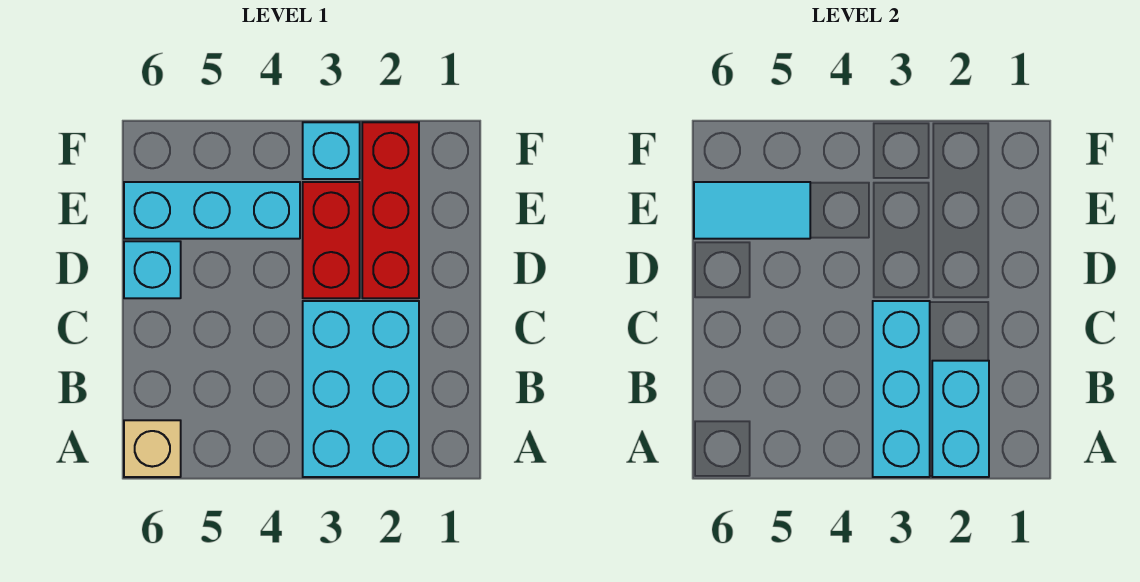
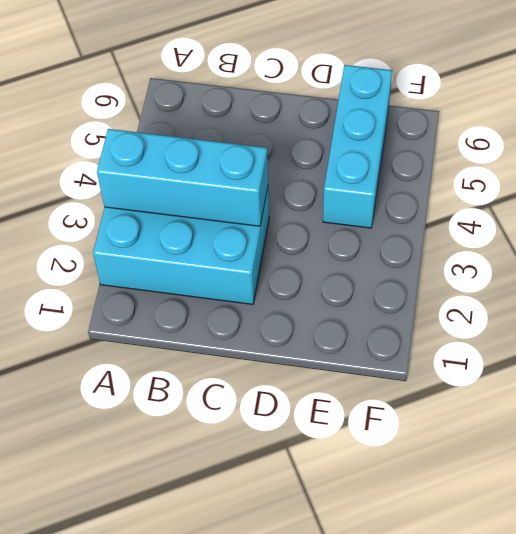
none -> tan 1x1 brick [124,420,181,477]
none -> red 1x3 brick [362,122,419,298]

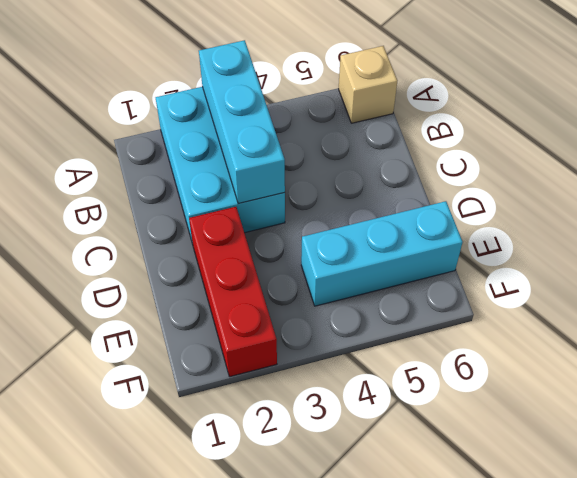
none -> red 1x2 brick [303,182,360,298]
none -> cyan 1x1 brick [124,241,181,298]

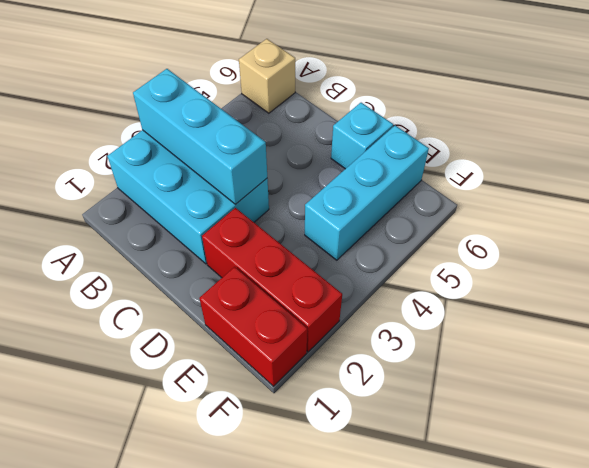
red 1x2 brick [199,267,307,386] -> red 1x2 brick moved to [303,182,360,298]
none -> cyan 1x1 brick [303,122,360,179]
none -> cyan 1x2 brick [932,361,989,477]

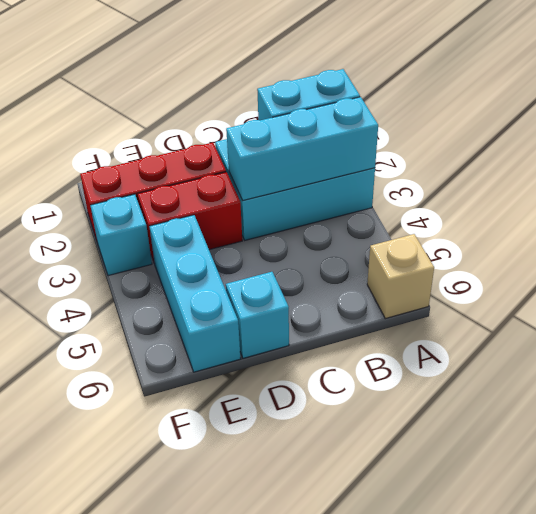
none -> cyan 1x2 tile [694,182,810,239]

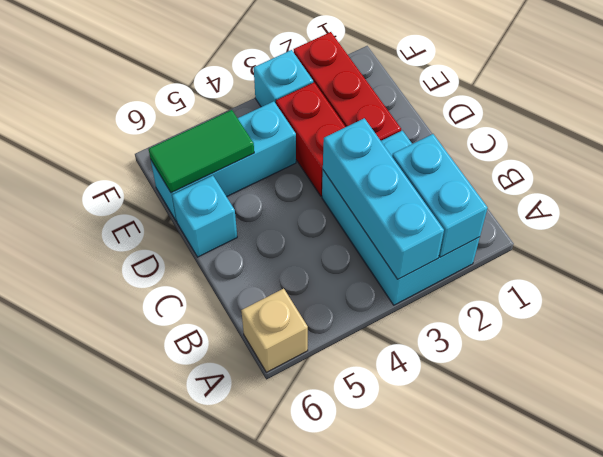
green 1x2 tile [149,110,254,193] -> cyan 1x2 tile [694,182,810,239]

